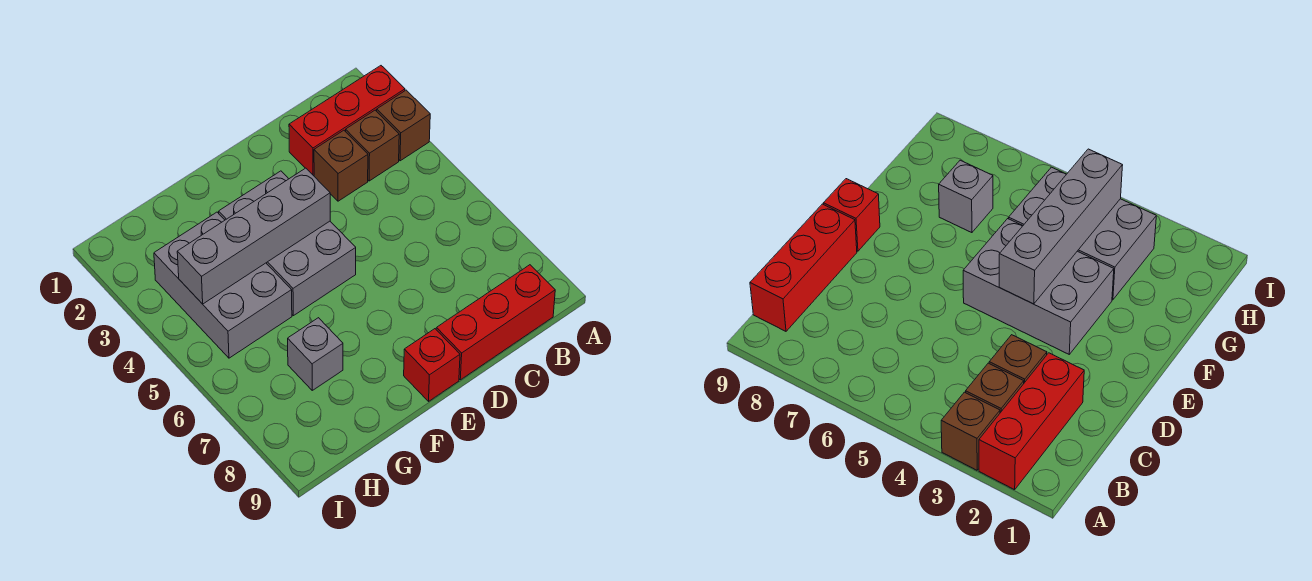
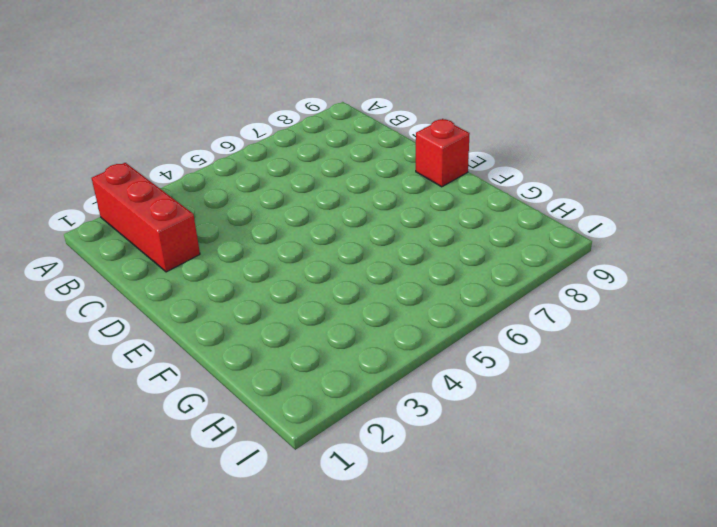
none -> brown 1x1 brick [377,90,430,161]
none -> brown 1x1 brick [346,110,399,181]

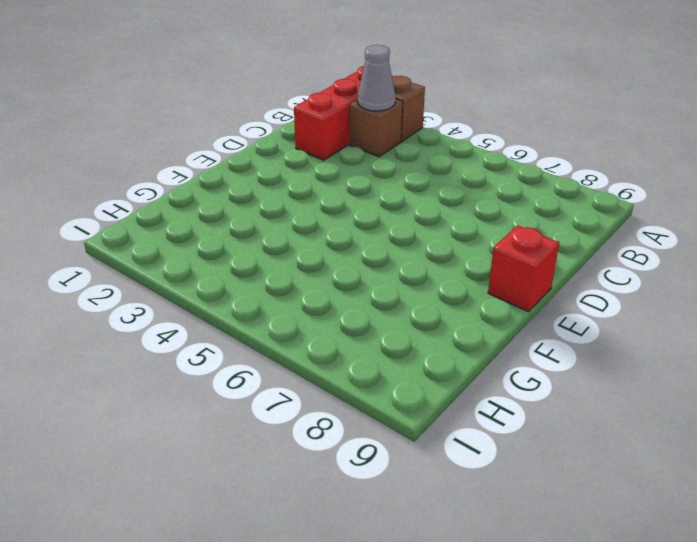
grey 1x1 cone [357,45,395,111] -> none
none -> red 1x3 brick [436,265,555,380]
none -> brown 1x1 brick [314,130,368,201]

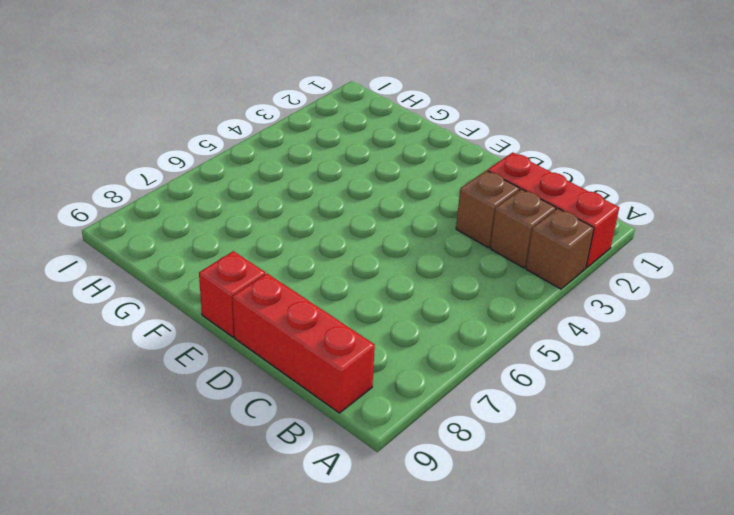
none -> grey 2x3 brick [219,171,356,316]
none -> grey 2x3 brick [154,212,292,358]

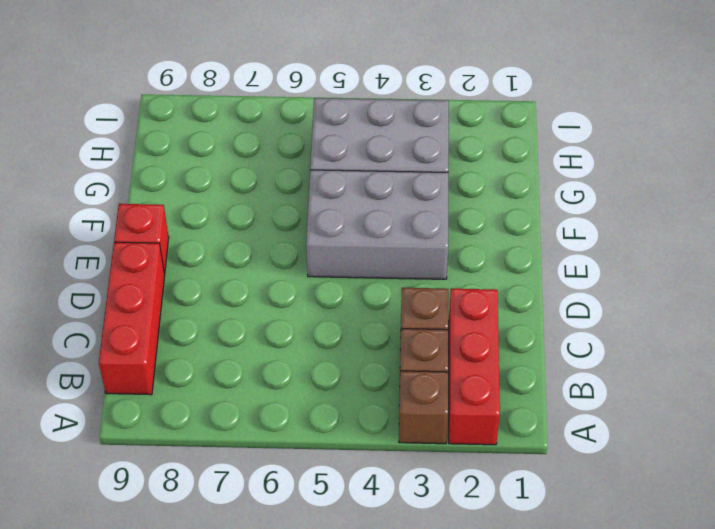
none -> grey 1x1 brick [288,318,343,390]
none -> grey 1x4 brick [177,168,330,304]

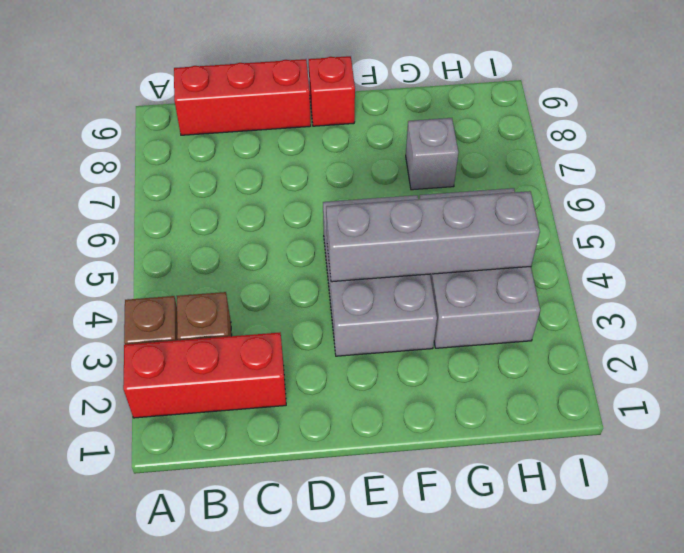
none -> brown 1x1 brick [314,130,368,201]

